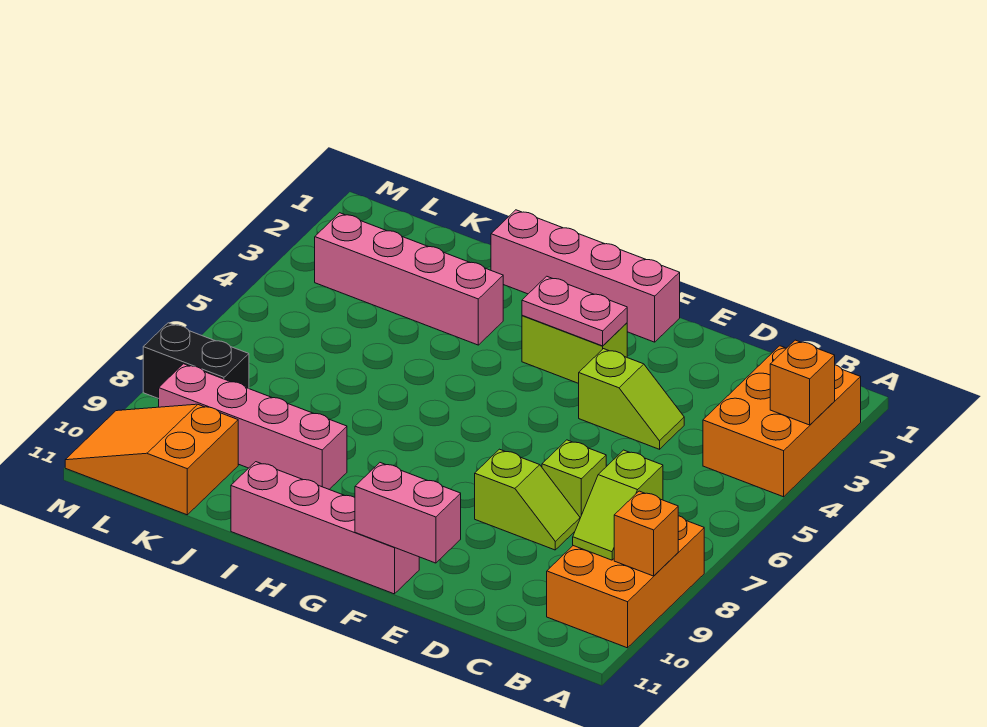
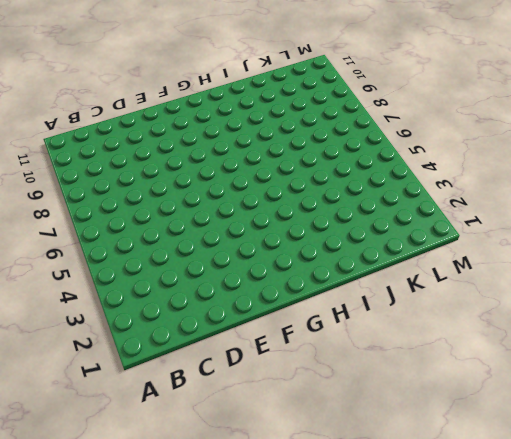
none -> orange 2x3 brick [703,346,861,497]
none -> orange 2x3 brick [547,516,704,648]
none -> lime 1x2 slope [578,349,684,449]

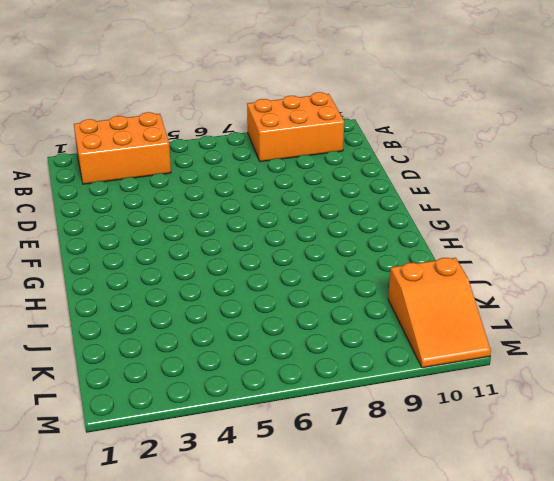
none -> lime 1x2 slope [578,349,684,449]
none -> lime 1x1 brick [542,440,606,518]
none -> lime 1x2 slope [475,449,580,550]

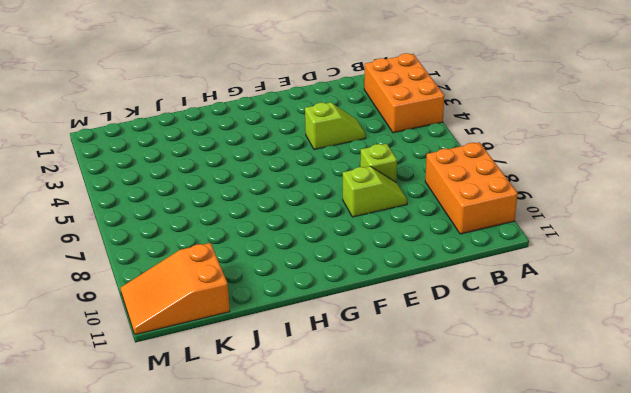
none -> pink 1x4 brick [491,210,680,342]
none -> lime 1x2 brick [522,315,627,383]
none -> pink 1x4 brick [231,462,419,594]

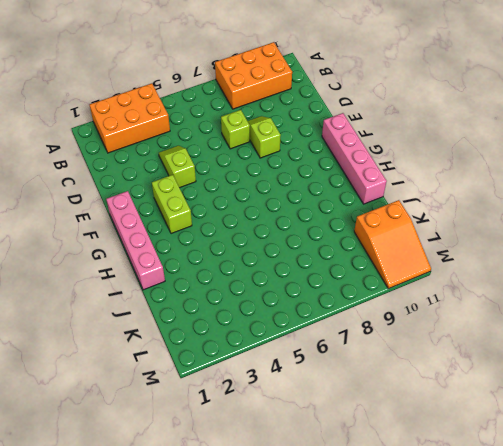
none -> pink 1x4 brick [315,213,503,345]
none -> pink 1x4 brick [159,364,347,489]
none -> black 1x2 brick [143,323,249,399]

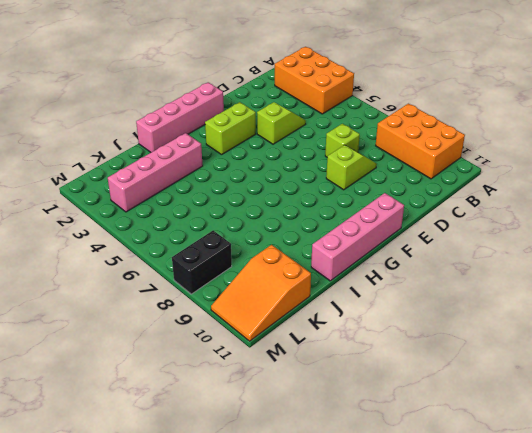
none -> pink 1x4 brick [159,364,347,489]
none -> orange 1x1 brick [770,340,835,425]
none -> orange 1x1 brick [614,491,678,576]

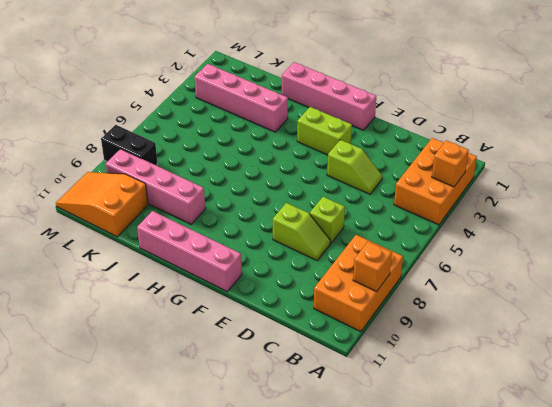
none -> lime 1x2 slope [573,450,663,560]
none -> pink 1x2 brick [355,463,461,563]
none -> pink 1x2 plate [522,276,627,346]

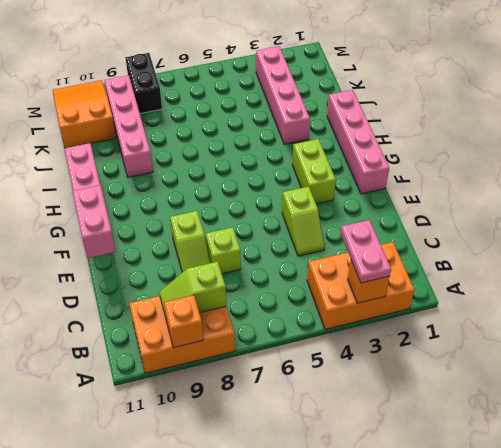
pink 1x2 plate [341,220,391,283] -> pink 1x2 plate moved to [522,276,627,346]

